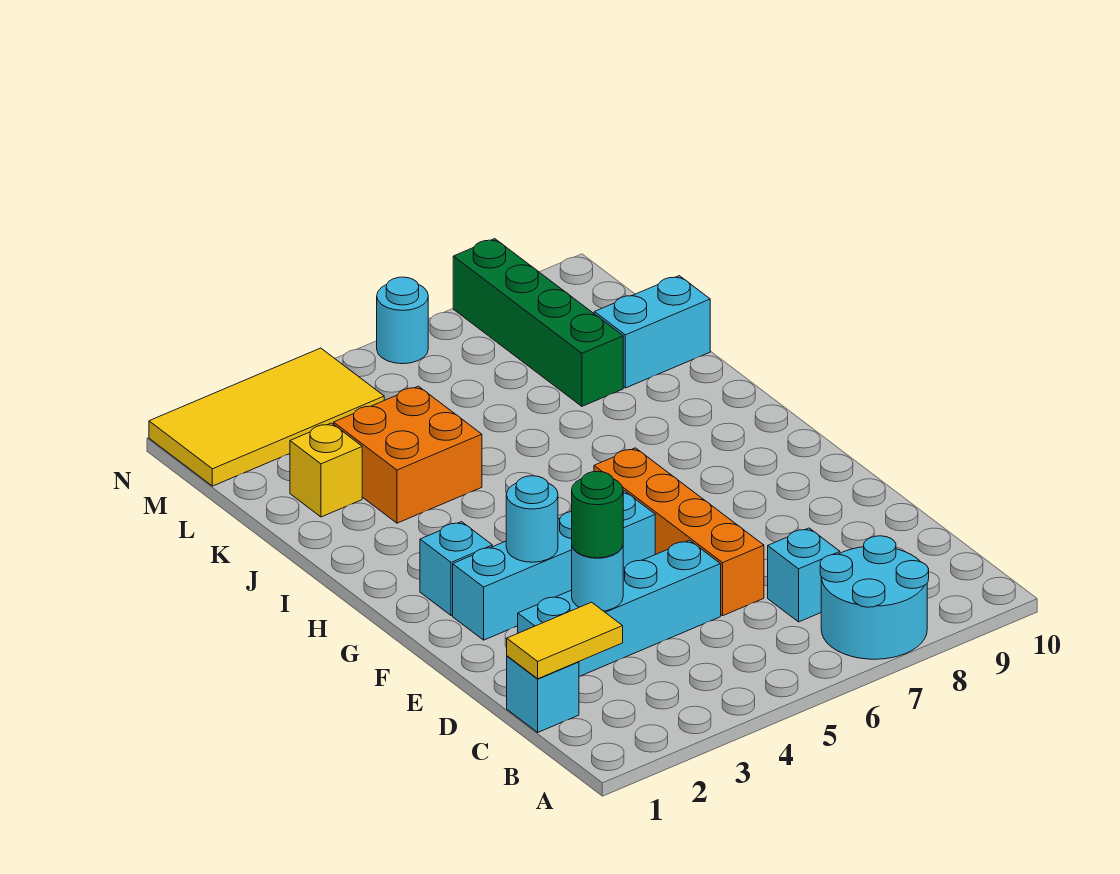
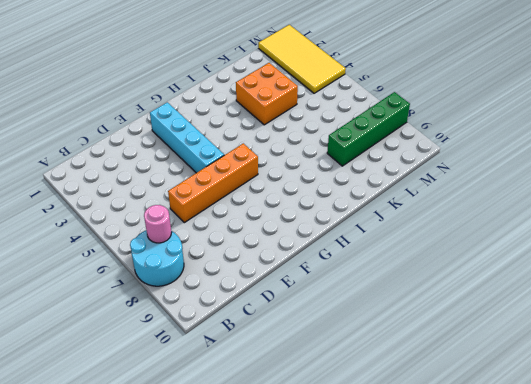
pink 1x1 round brick [144,205,172,243] -> none
none -> cyan 1x1 brick [507,656,579,732]
none -> cyan 1x1 brick [768,528,840,622]
none -> cyan 1x4 brick [518,540,721,677]

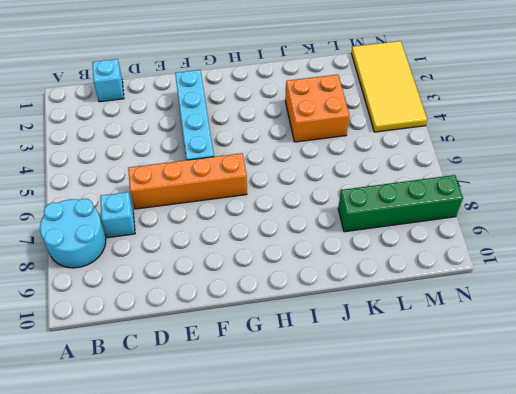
none -> cyan 1x4 brick [518,540,721,677]
none -> cyan 1x1 brick [420,522,492,616]
none -> yellow 1x1 brick [290,423,362,517]

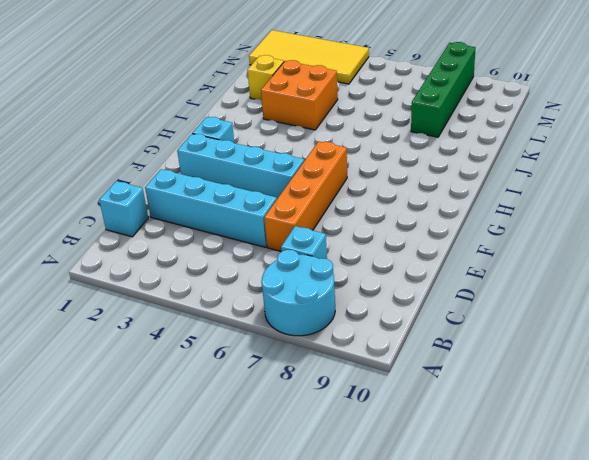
none -> cyan 1x2 brick [594,276,710,388]
none -> cyan 1x1 round brick [377,277,428,364]
none -> yellow 1x2 tile [507,602,623,679]

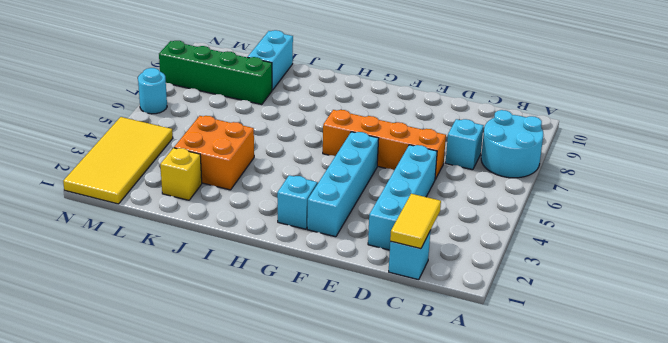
none -> cyan 1x1 round brick [572,546,623,611]
none -> cyan 1x1 round brick [506,476,558,562]
none -> green 1x1 round brick [572,471,623,558]

